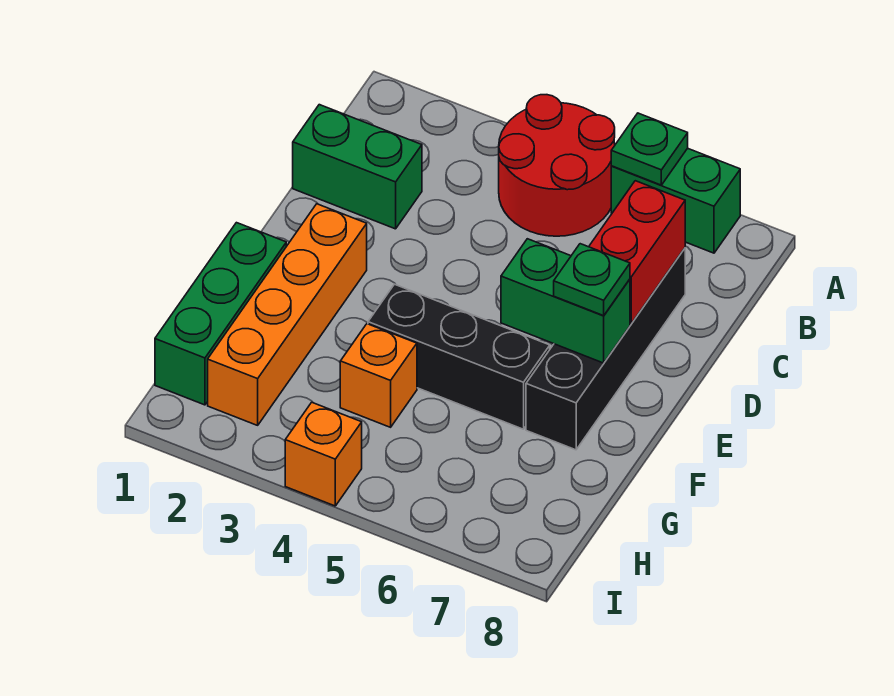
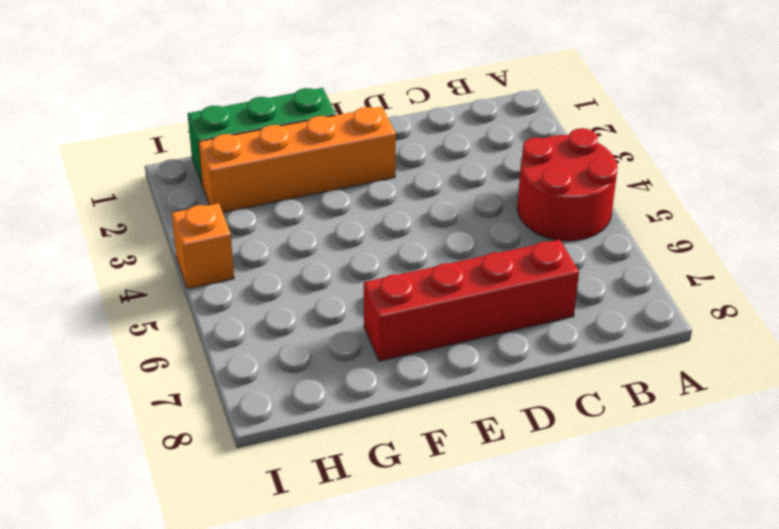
red 1x4 brick [364,240,579,361] -> black 1x4 brick [526,248,685,450]
none -> green 1x2 brick [611,148,740,253]
none -> green 1x2 brick [293,105,422,229]
none -> black 1x3 brick [368,284,550,429]

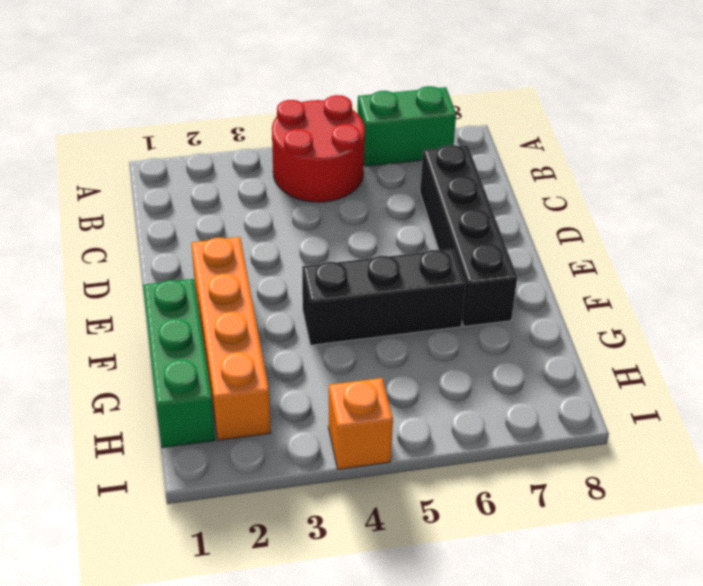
none -> green 1x2 brick [293,105,422,229]
none -> orange 1x1 brick [340,324,417,427]
none -> green 1x1 plate [611,113,688,185]

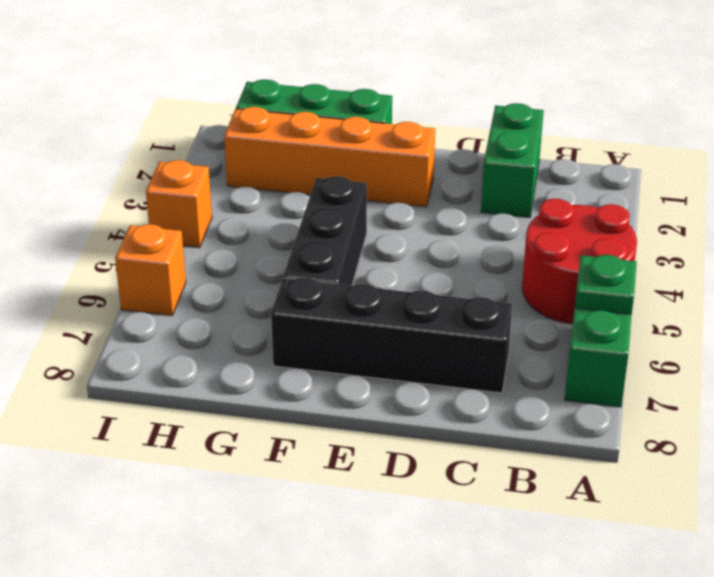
orange 1x1 brick [115,224,186,316] -> orange 1x1 brick moved to [340,324,417,427]
none -> red 1x2 brick [589,181,685,324]
none -> green 1x2 brick [501,239,630,363]
none -> green 1x1 plate [554,244,630,316]

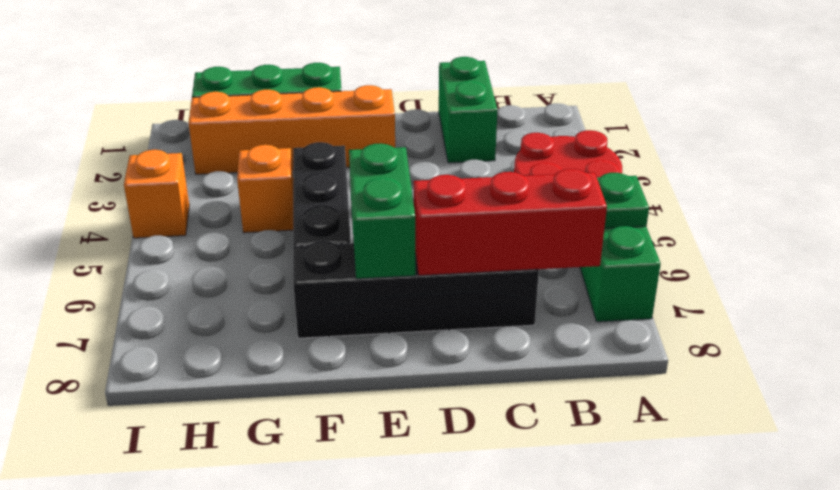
red 1x3 brick [413,169,607,275] -> red 1x2 brick [589,181,685,324]
none -> green 1x1 plate [554,244,630,316]

